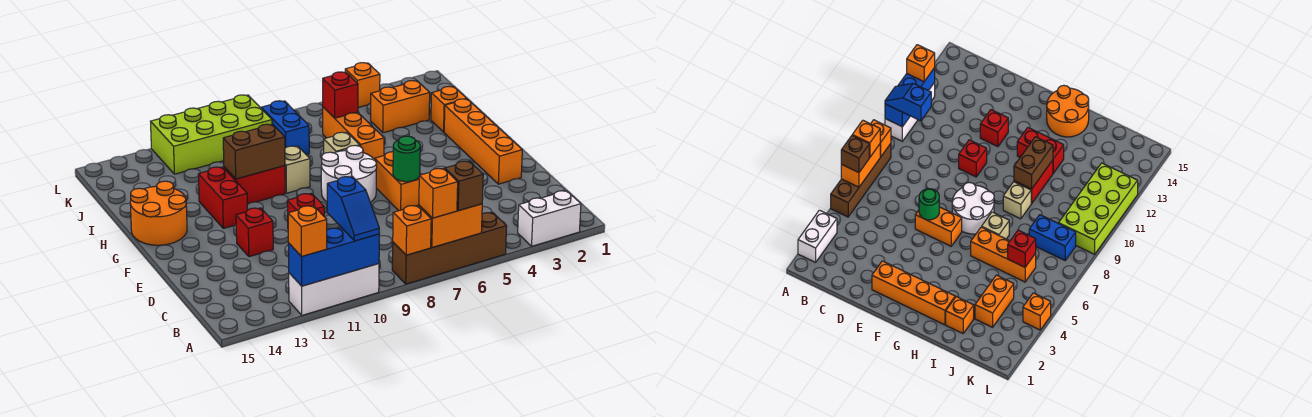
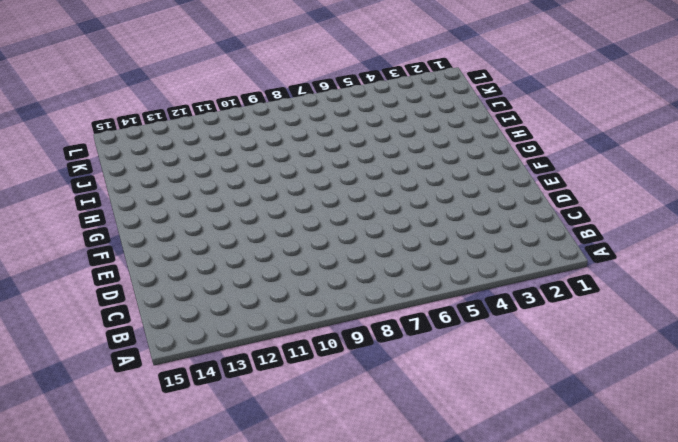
none -> white 1x2 brick [518,191,581,246]
none -> brown 1x4 brick [392,212,507,284]
none -> white 1x3 brick [289,264,379,315]

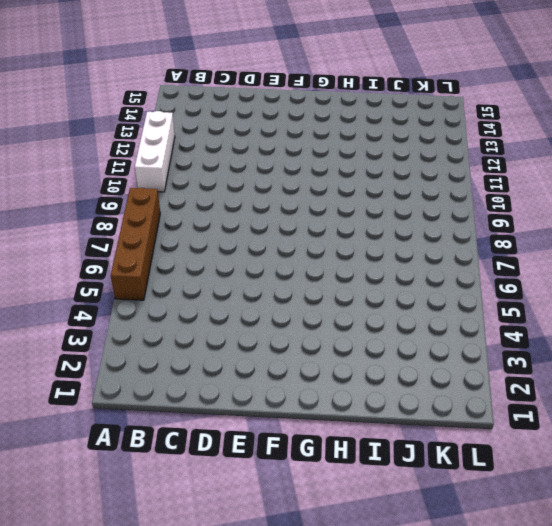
none -> white 1x2 brick [518,191,581,246]
none -> orange 1x4 brick [444,99,522,184]
none -> orange 1x2 brick [375,152,421,211]

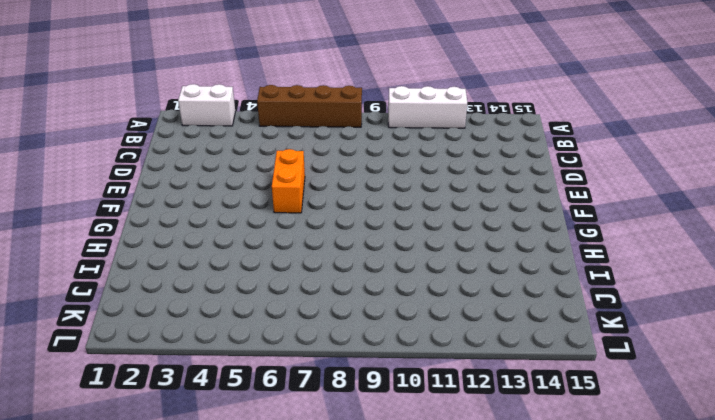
none -> orange 1x4 brick [444,99,522,184]
none -> red 1x1 brick [287,193,324,216]
none -> red 1x1 brick [236,208,273,257]

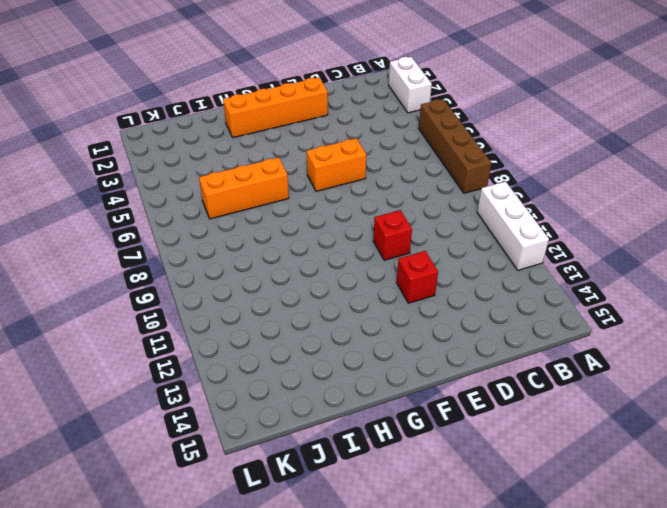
none -> white 2x2 round brick [321,146,377,202]
none -> red 1x2 brick [198,167,247,228]
none -> orange 2x2 round brick [130,181,187,245]

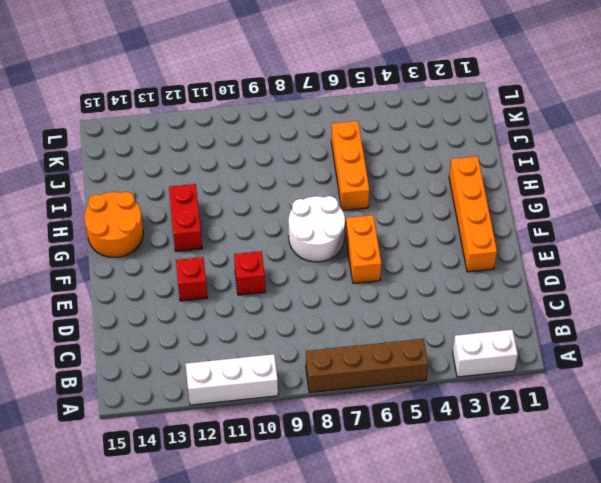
none -> tan 1x1 brick [324,132,360,154]
none -> tan 1x1 brick [285,146,310,193]
none -> red 1x2 brick [224,166,285,204]

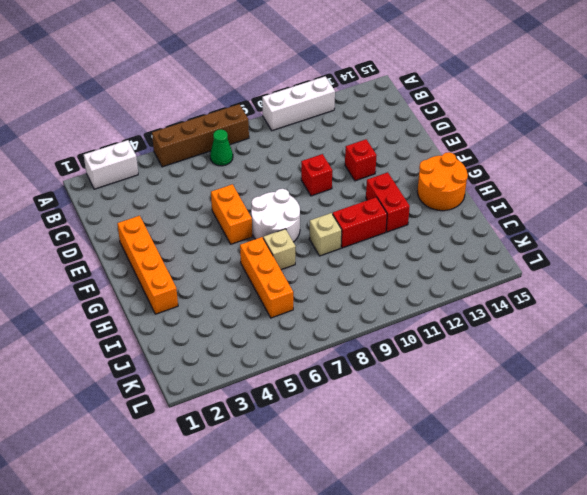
green 1x1 cone [210,129,233,166] -> none
none -> orange 1x1 brick [431,86,467,132]
none -> orange 1x2 brick [371,81,430,133]
none -> blue 1x2 brick [261,101,309,154]

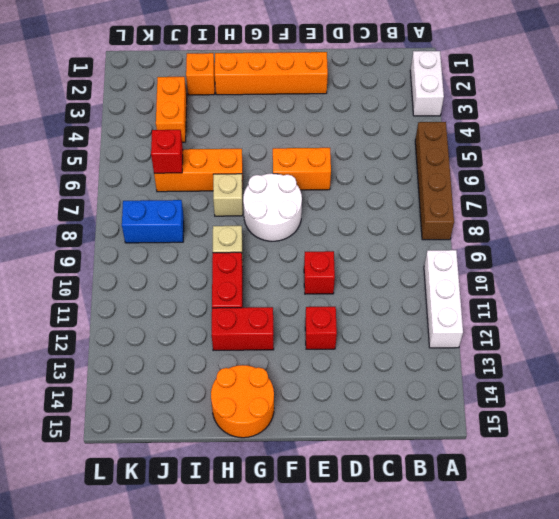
none -> lime 2x4 brick [151,95,272,174]
none -> orange 1x1 brick [345,63,380,107]
none -> orange 1x2 brick [419,204,482,248]

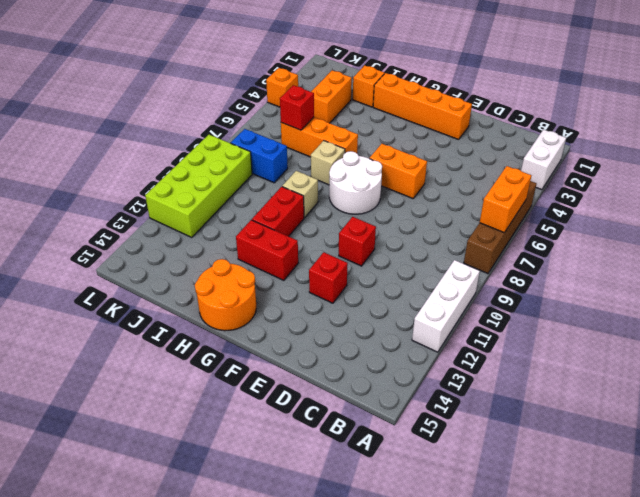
none -> orange 1x1 brick [393,205,431,255]
none -> blue 1x3 brick [288,228,379,286]
none -> green 1x1 round brick [393,136,420,182]

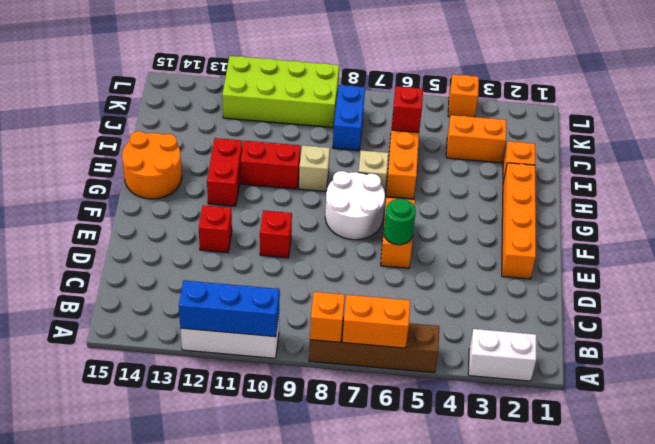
none -> brown 1x2 brick [223,124,285,179]
none -> brown 1x1 brick [445,161,483,211]
none -> orange 1x1 brick [419,168,458,218]

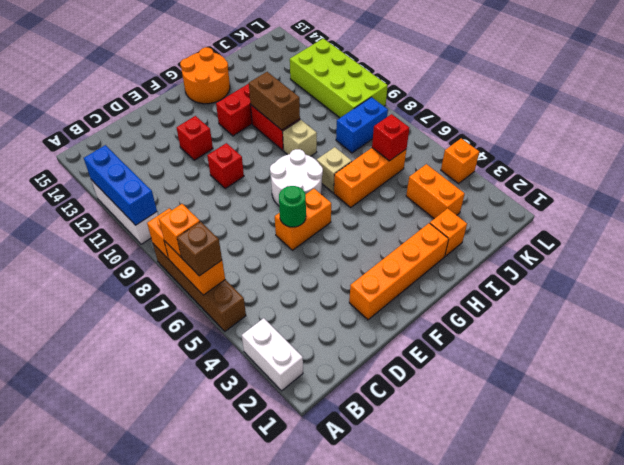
none -> blue 1x2 slope [327,177,379,241]
none -> orange 1x1 brick [288,206,327,257]

